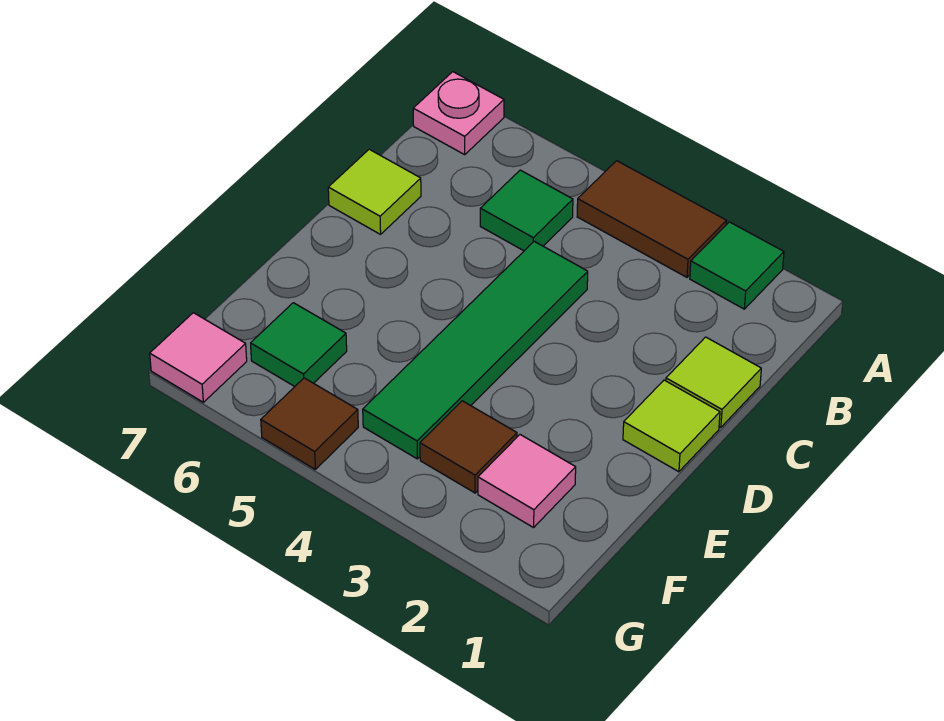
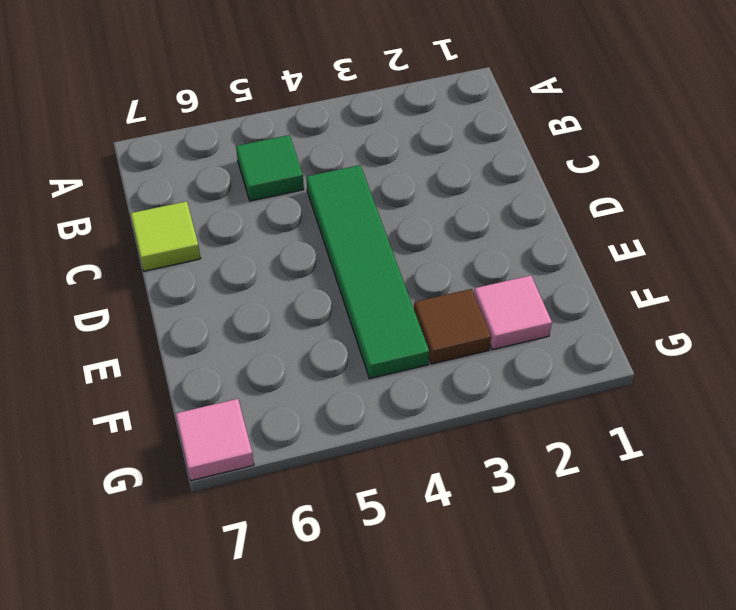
none -> green 1x1 tile [690,222,784,309]
none -> brown 1x2 tile [577,161,726,277]
none -> pink 1x1 plate [413,72,504,155]

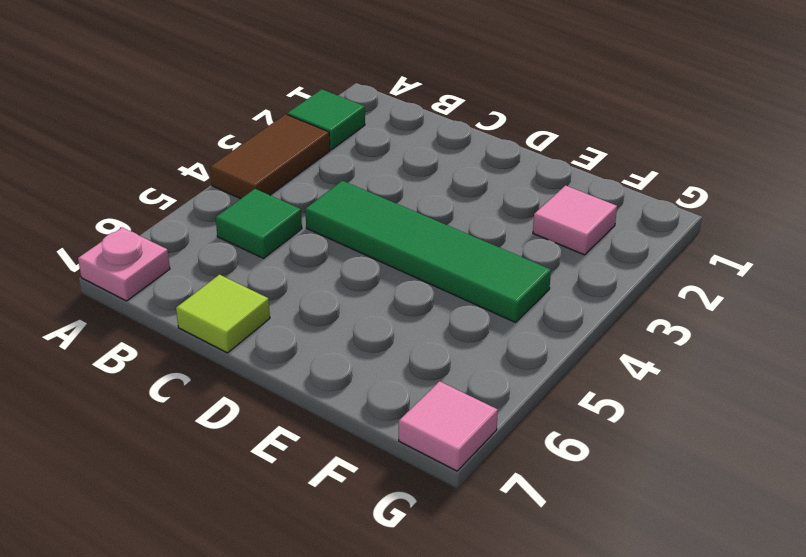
none -> lime 1x1 tile [666,337,761,427]
none -> lime 1x1 tile [623,380,720,472]
none -> brown 1x1 tile [420,401,517,493]

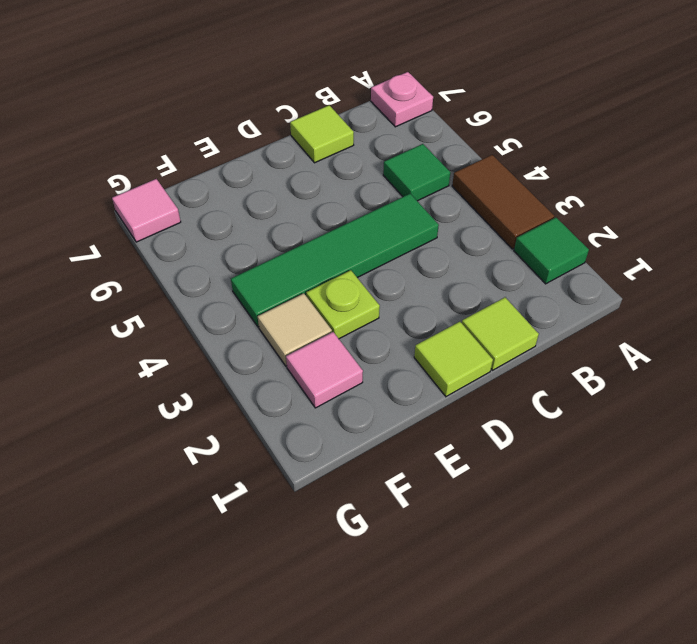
lime 1x1 plate [306,270,380,339] -> none
tan 1x1 tile [258,293,332,366] -> brown 1x1 tile [420,401,517,493]
none -> green 1x1 tile [251,303,347,386]
none -> brown 1x1 tile [261,378,358,469]

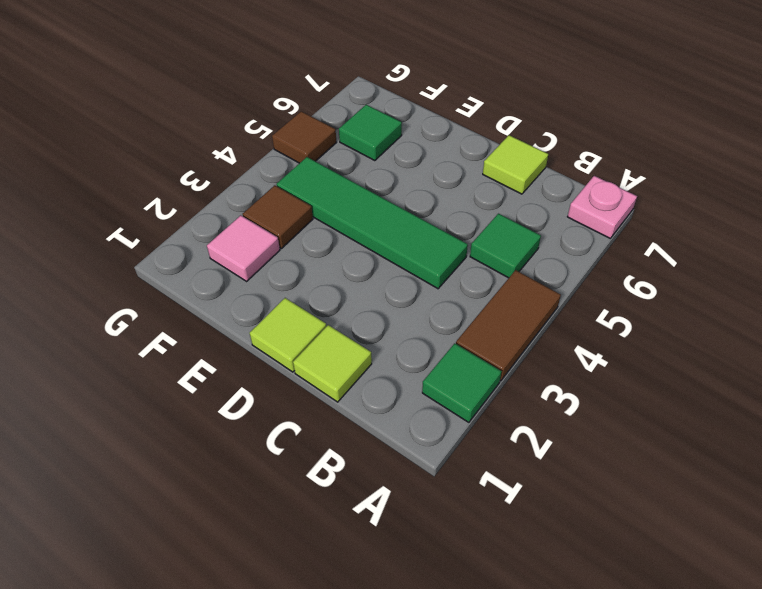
none -> pink 1x1 tile [150,313,247,402]

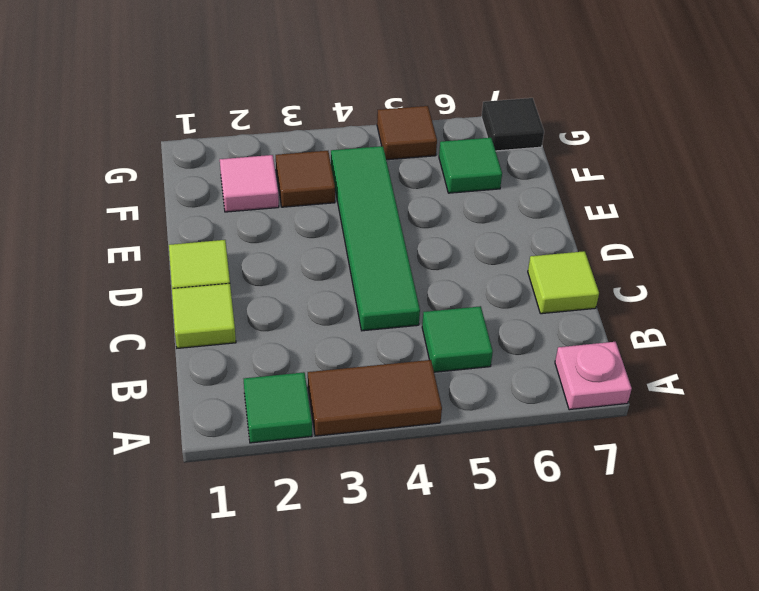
black 1x1 tile [481,98,544,151] -> pink 1x1 tile [150,313,247,402]

